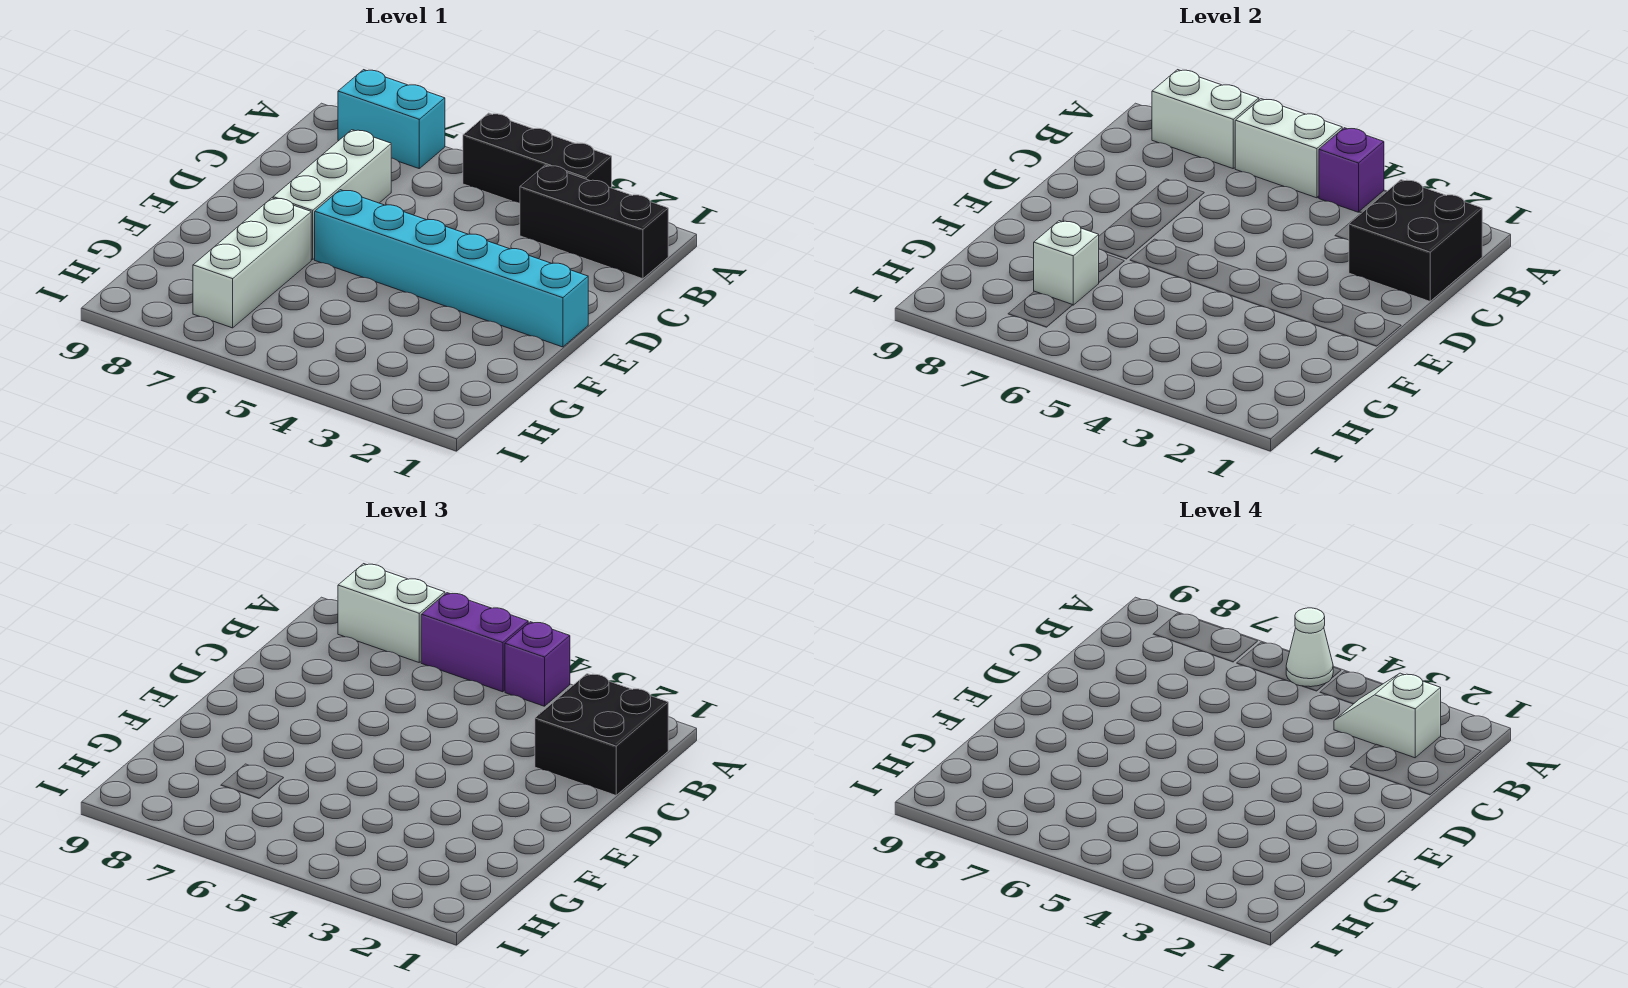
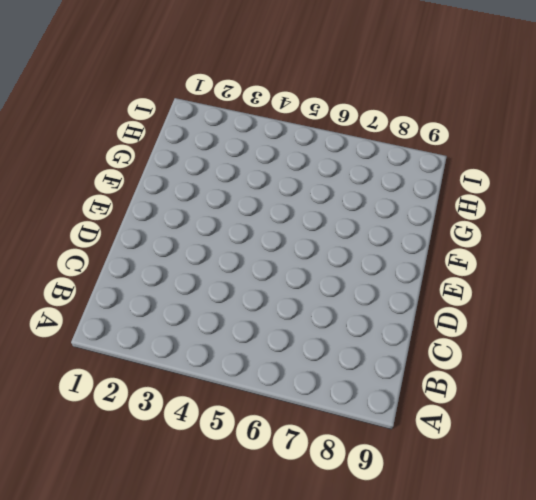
none -> black 1x3 brick [463,113,612,203]
none -> cyan 1x2 brick [338,70,445,168]
none -> black 1x3 brick [520,165,668,279]

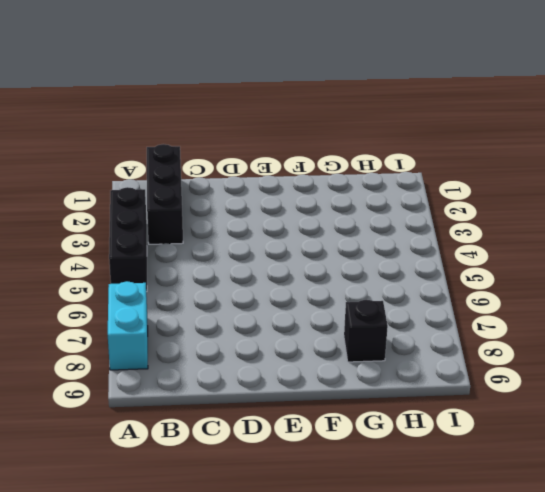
black 1x1 brick [344,300,388,362] -> none
none -> white 1x3 brick [273,130,391,260]
none -> cyan 1x6 brick [315,190,588,347]
none -> white 1x3 brick [193,198,311,328]

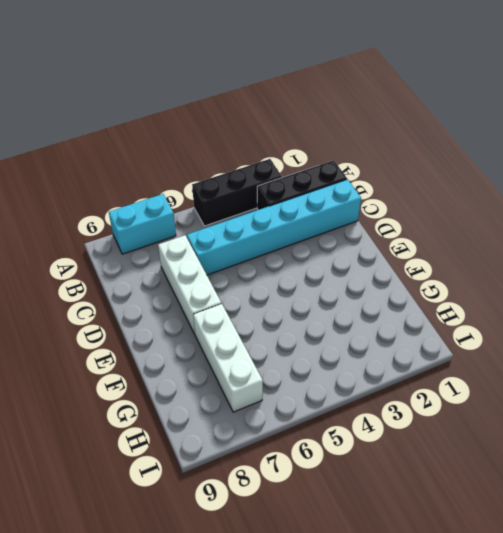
cyan 1x6 brick [187,179,361,275] -> cyan 1x6 brick moved to [315,190,588,347]
none -> purple 1x1 brick [1319,128,1384,212]
none -> white 1x2 brick [1235,99,1342,198]
none -> white 1x2 brick [1152,70,1259,168]

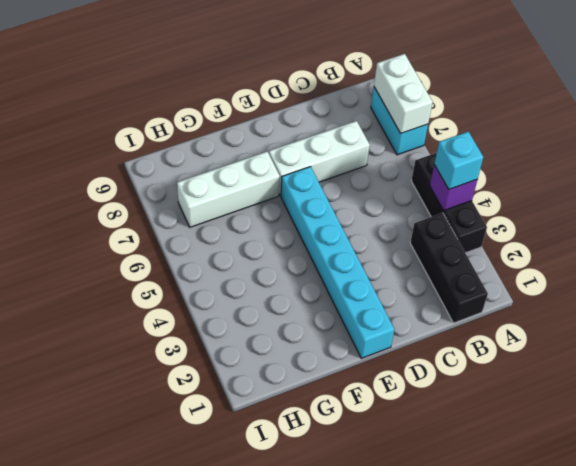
cyan 1x1 brick [434,132,483,189] -> purple 1x1 brick [505,622,570,706]
none -> white 1x2 brick [1235,99,1342,198]
none -> black 2x2 brick [1349,180,1482,301]
none -> white 1x1 brick [1034,221,1099,305]

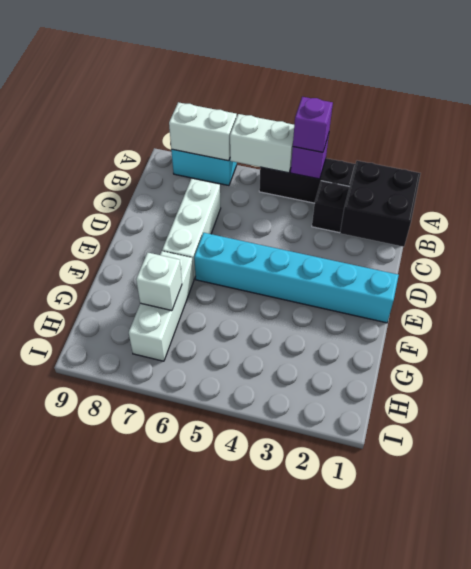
none -> purple 1x2 brick [421,593,528,692]
none -> white 1x2 brick [338,564,445,662]
none -> black 2x2 brick [535,674,668,795]

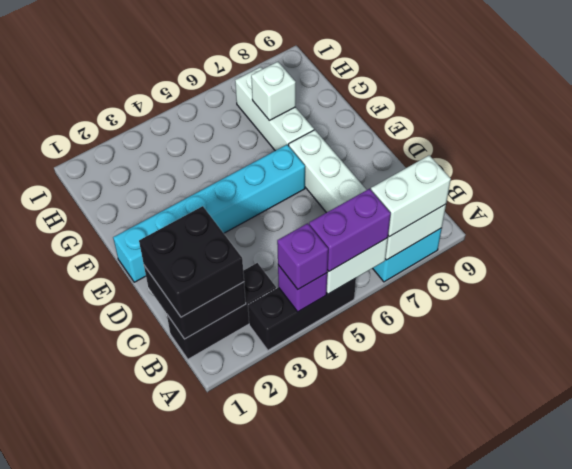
none -> white 1x1 cone [1286,608,1333,687]
none -> white 1x2 slope [1334,673,1441,758]

